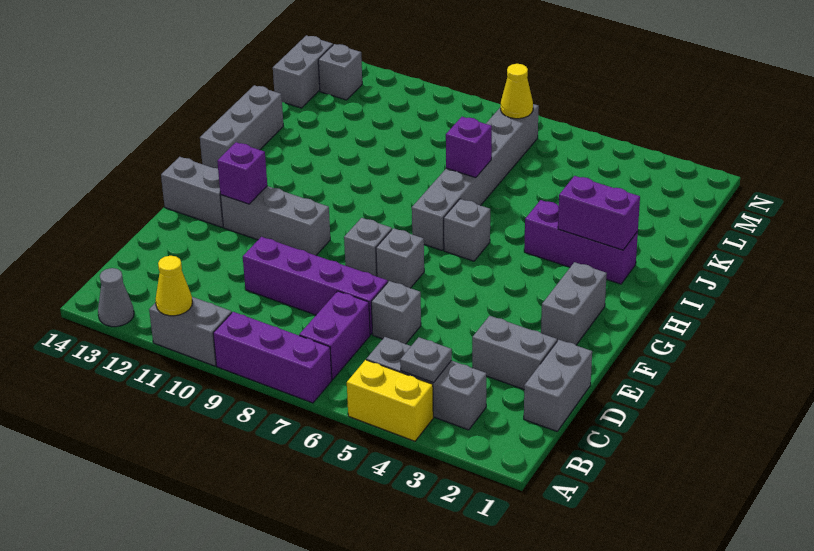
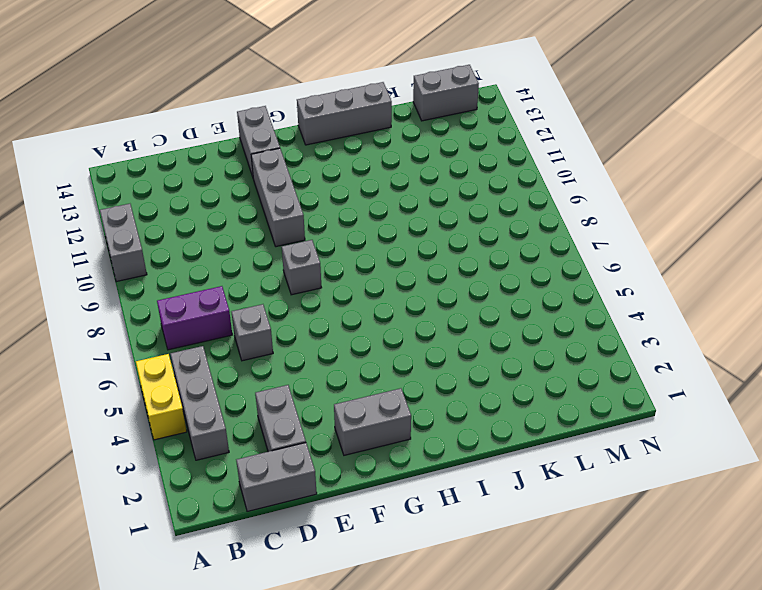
none -> purple 1x3 brick [213,312,332,403]
none -> grey 1x1 cone [98,268,134,327]
none -> purple 1x4 brick [243,237,388,335]

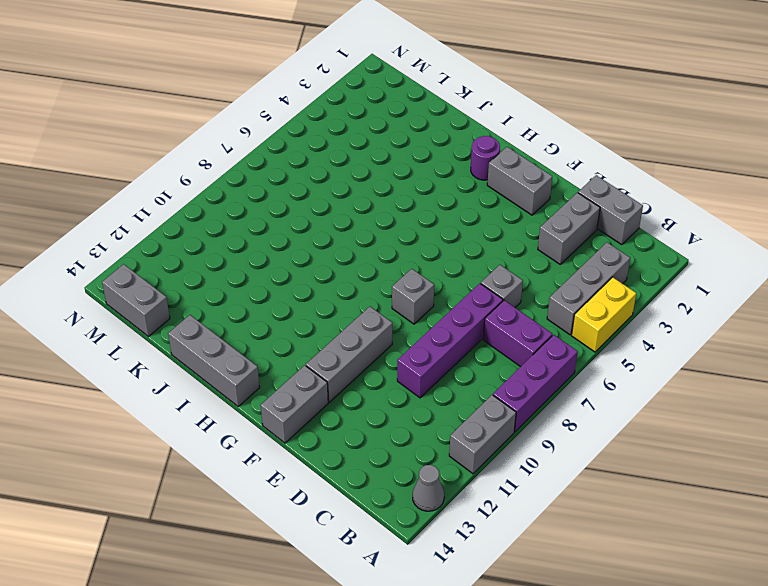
purple 1x1 round brick [471,136,500,180] -> none
none -> grey 1x1 brick [376,228,424,288]
none -> grey 1x1 brick [444,199,490,261]
none -> grey 1x6 brick [412,104,539,250]

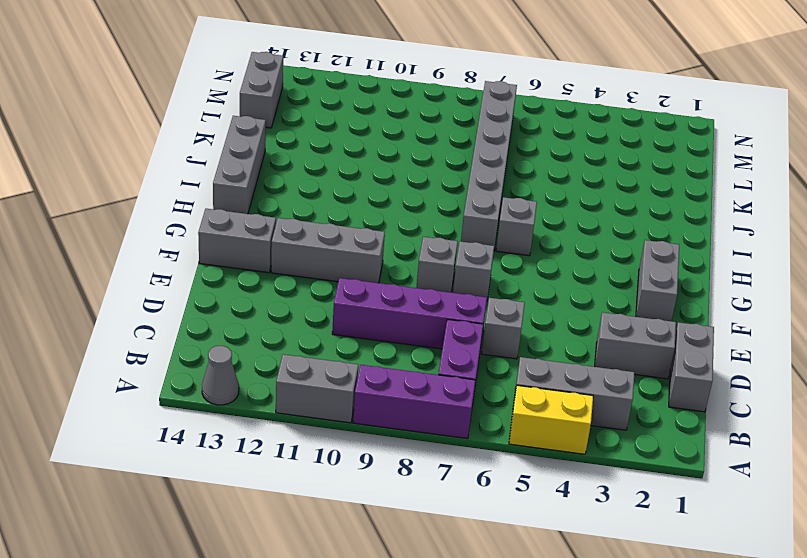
none -> purple 1x3 brick [524,200,638,284]
none -> grey 1x1 brick [318,44,362,100]
none -> yellow 1x1 cone [156,256,192,316]

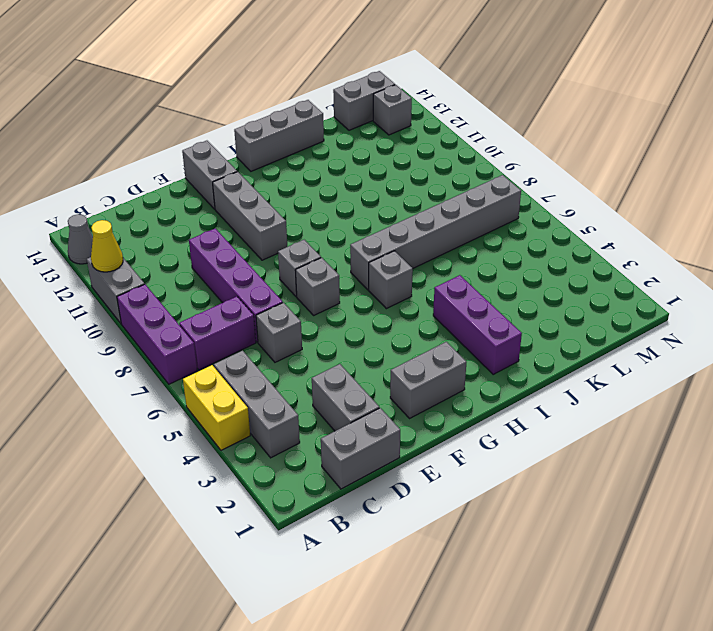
none -> grey 1x1 plate [400,337,452,383]
none -> purple 1x1 brick [217,142,267,204]
none -> purple 1x2 brick [558,176,640,250]

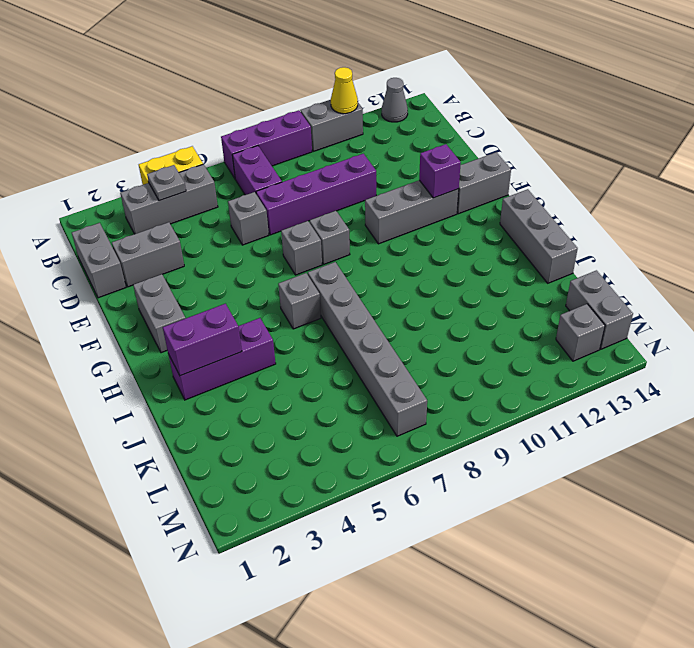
none -> purple 1x1 brick [446,117,492,178]
none -> yellow 1x1 cone [501,64,533,119]

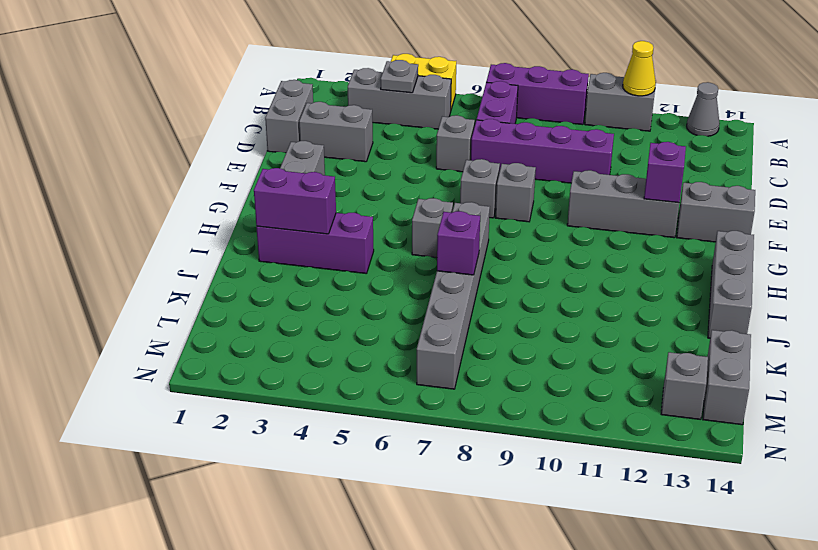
none -> yellow 1x1 cone [501,64,533,119]

